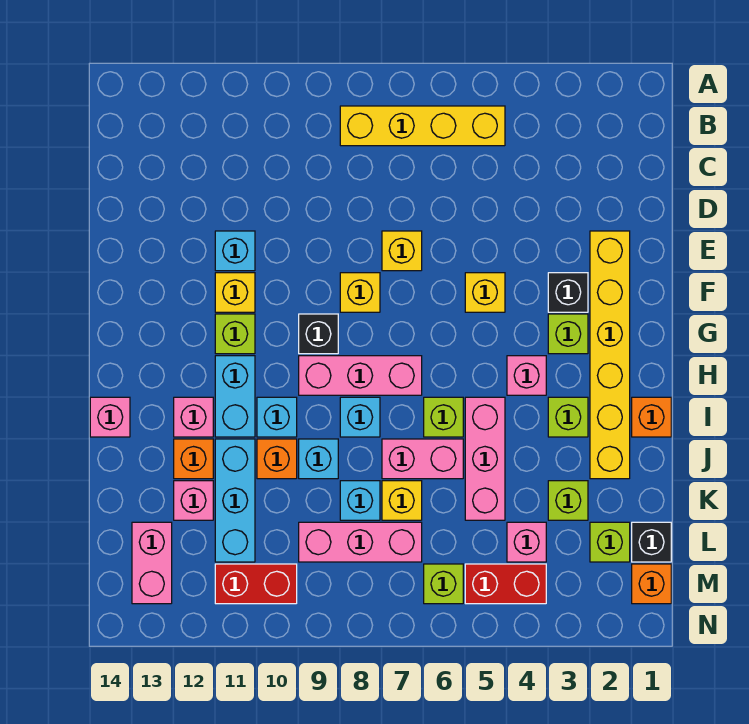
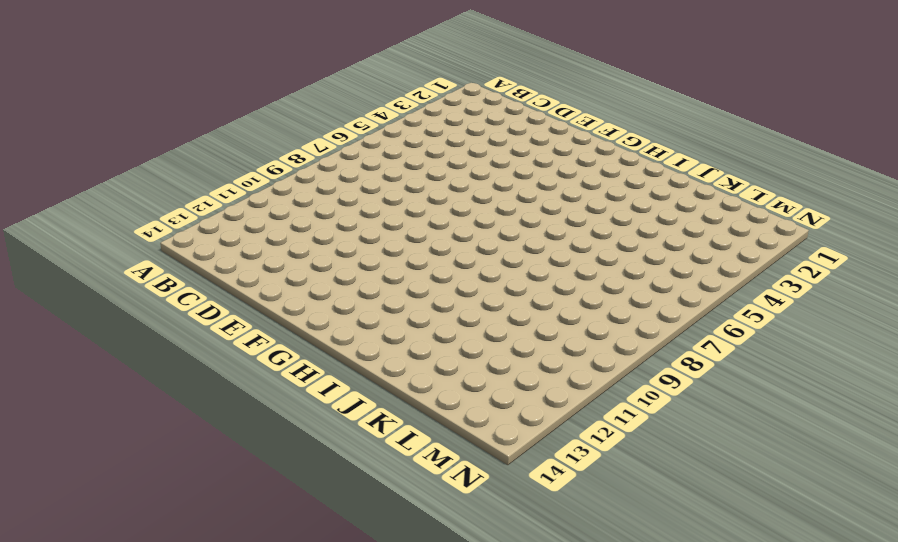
none -> yellow 1x4 brick [340,106,505,146]
none -> yellow 1x6 brick [590,231,630,479]
none -> yellow 1x1 brick [382,231,422,271]
none -> cyan 1x1 brick [215,231,255,271]

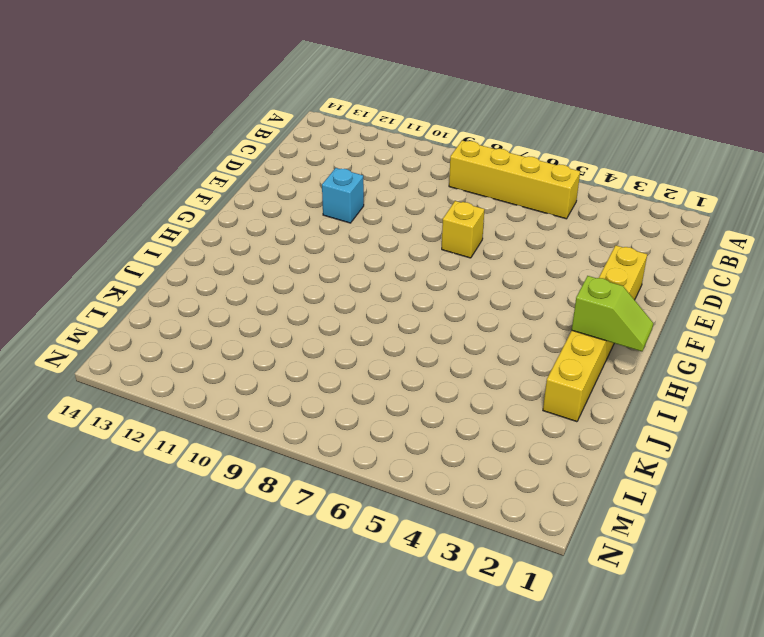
lime 1x2 slope [572,276,653,351] -> none
none -> black 1x1 brick [548,273,588,312]
none -> yellow 1x1 brick [465,273,505,312]
none -> yellow 1x1 brick [340,273,380,312]
none -> yellow 1x1 brick [215,273,255,312]

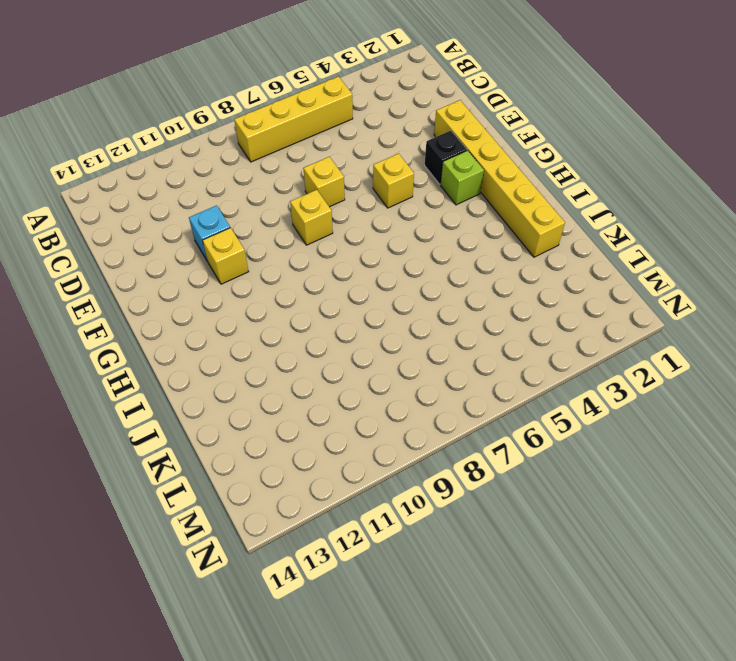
none -> black 1x1 brick [299,314,338,354]
none -> lime 1x1 brick [215,314,255,354]
none -> pink 1x1 brick [507,356,546,395]
none -> pink 1x3 brick [299,356,422,395]

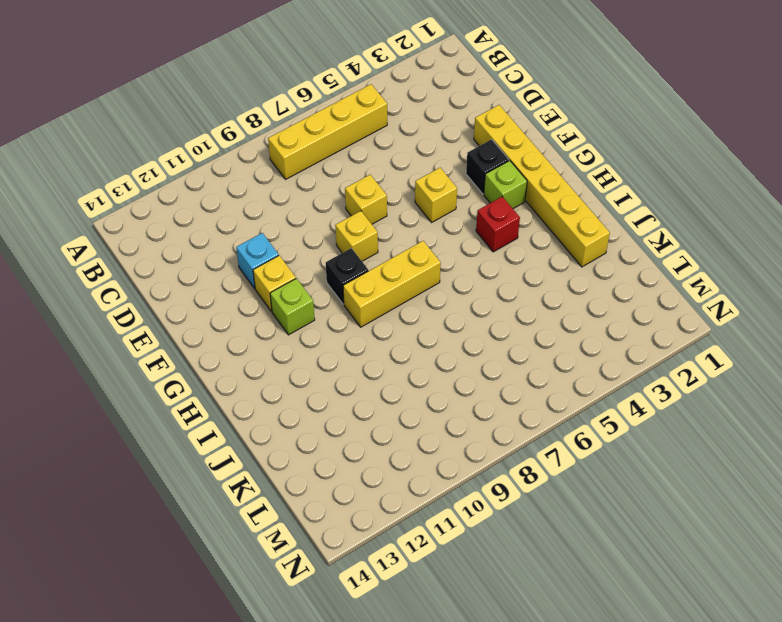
red 1x1 brick [476,197,520,252] -> pink 1x1 brick [507,356,546,395]
yellow 1x3 brick [343,241,441,327] -> pink 1x3 brick [299,356,422,395]
none -> cyan 1x2 brick [215,356,255,437]
none -> orange 1x1 brick [632,397,671,437]
none -> lime 1x1 brick [548,397,588,437]
none -> pink 1x3 brick [465,397,505,520]

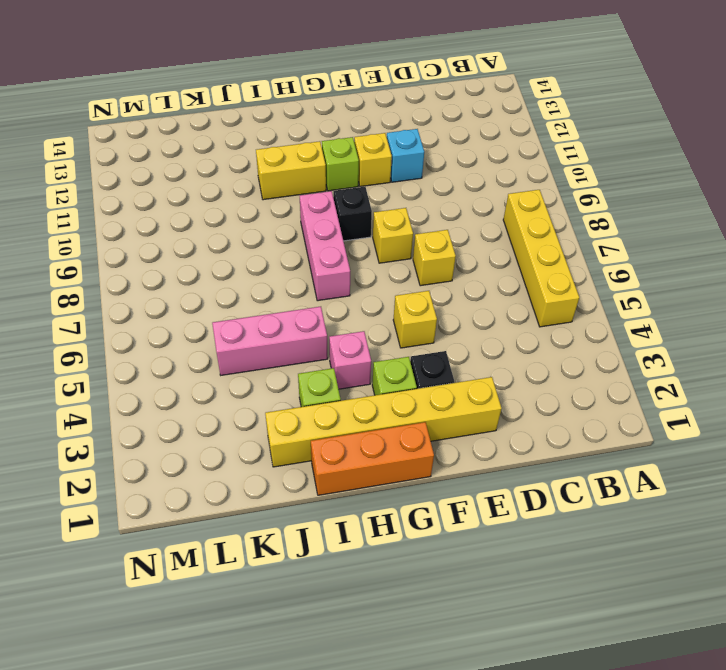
orange 1x3 brick [311,422,434,495] -> orange 1x1 brick [632,397,671,437]
yellow 1x2 brick [256,141,326,200] -> cyan 1x2 brick [215,356,255,437]
none -> lime 1x1 brick [424,397,463,437]
none -> cyan 1x1 brick [340,397,380,437]
none -> cyan 1x1 brick [257,397,297,437]
none -> pink 1x1 brick [174,397,213,437]

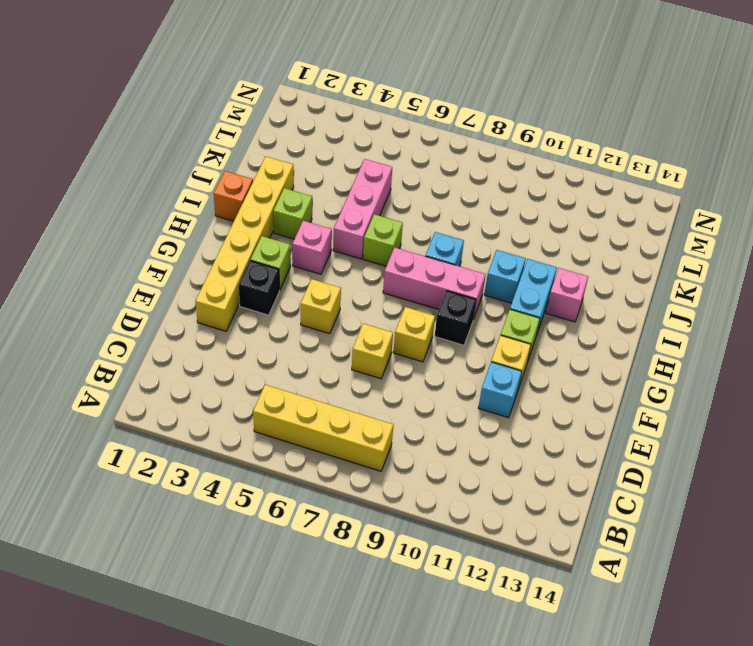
none -> pink 1x1 brick [90,397,130,437]
none -> pink 1x2 brick [382,439,463,479]
none -> cyan 1x1 brick [299,439,338,479]
none -> orange 1x1 brick [257,439,297,479]

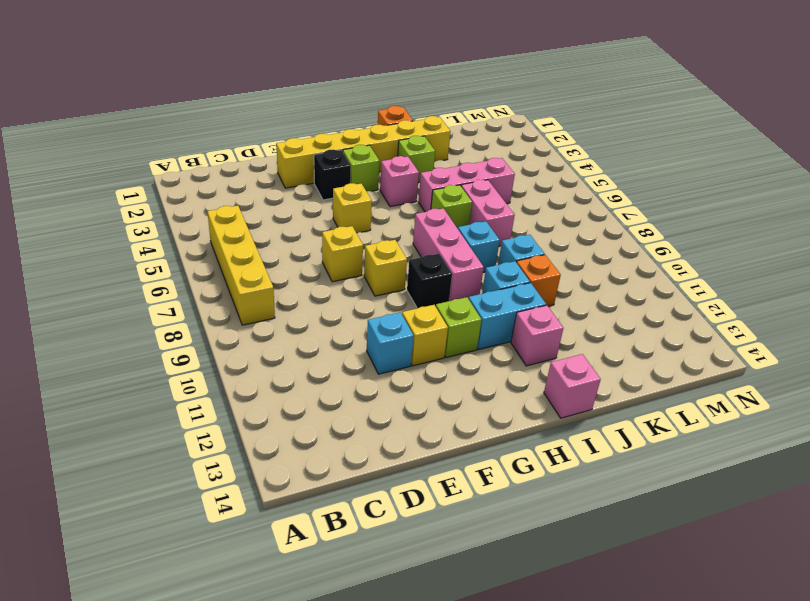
none -> cyan 1x3 brick [215,439,255,562]
none -> orange 1x1 brick [174,439,213,479]
none -> lime 1x1 brick [548,481,588,520]
none -> yellow 1x1 brick [382,481,422,520]

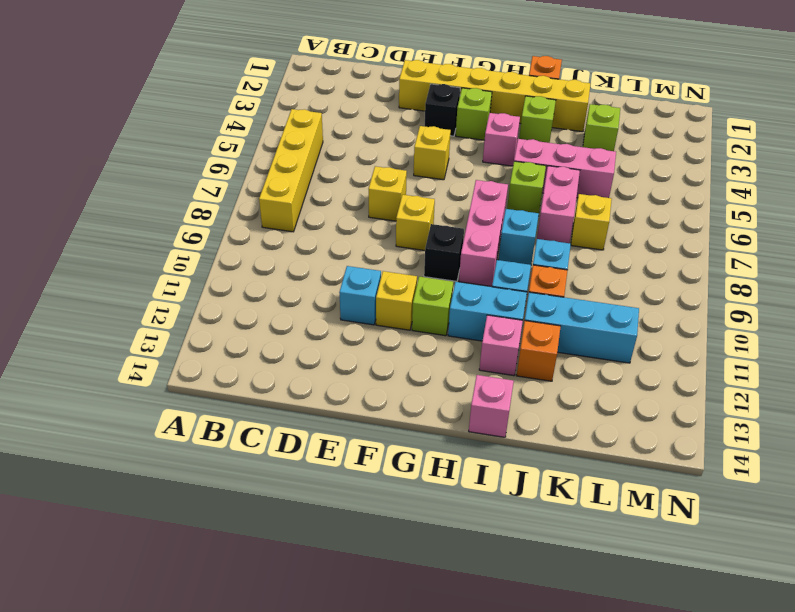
none -> cyan 1x1 brick [340,481,380,520]
none -> pink 1x1 brick [174,481,213,520]
none -> black 1x1 brick [632,522,671,562]
none -> lime 1x1 brick [590,522,630,562]

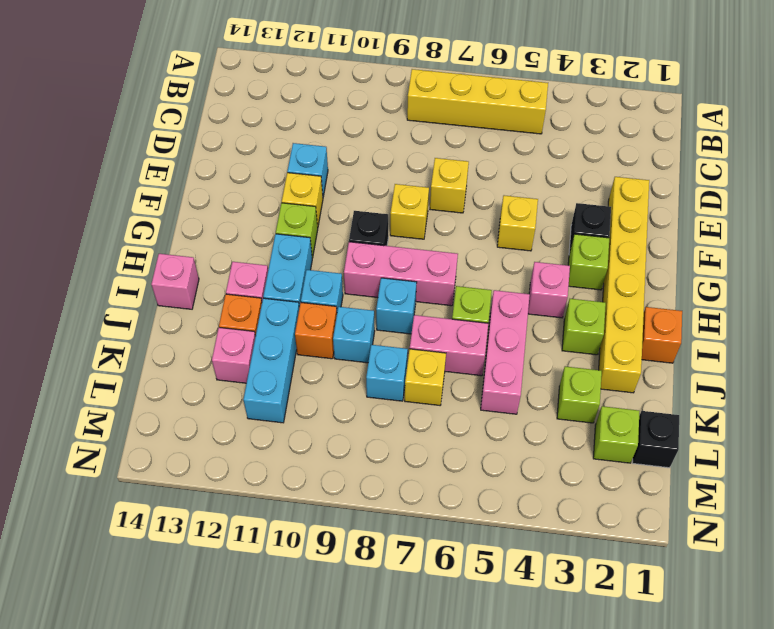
none -> pink 1x1 brick [507,522,546,562]
none -> pink 1x3 brick [299,522,422,562]
none -> pink 1x2 brick [132,522,172,604]
none -> orange 1x1 brick [632,564,671,604]

